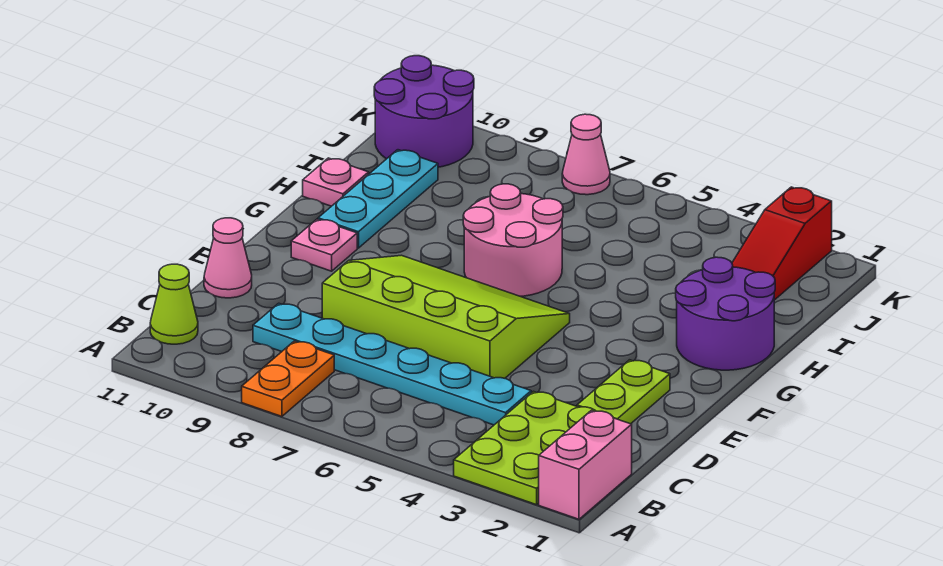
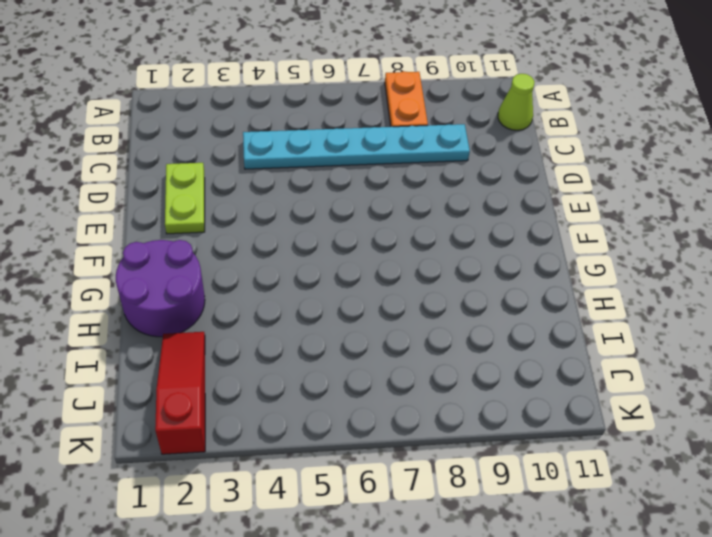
none -> pink 1x2 brick [539,410,632,519]
none -> lime 2x3 plate [454,391,595,505]
none -> lime 3x4 slope [322,255,570,378]

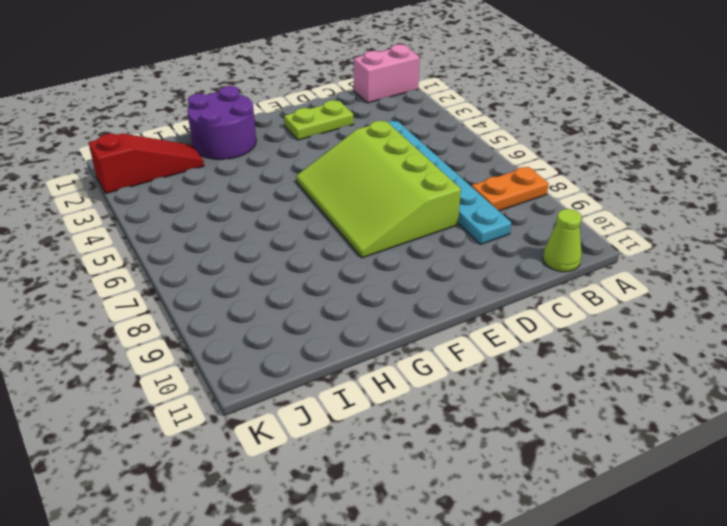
none -> lime 2x3 plate [454,391,595,505]
none -> pink 1x1 cone [204,218,252,298]
none -> pink 1x1 plate [291,219,357,271]

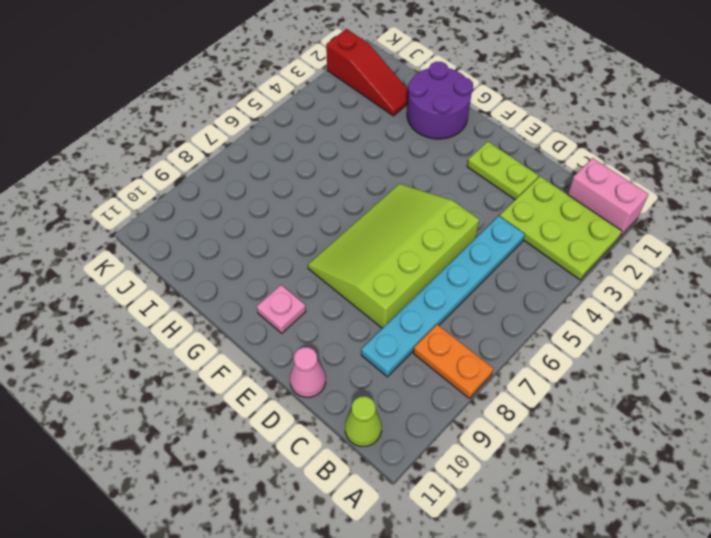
none -> pink 2x2 round brick [463,184,563,296]
none -> cyan 1x3 plate [318,150,438,248]
none -> pink 1x1 plate [303,158,369,206]

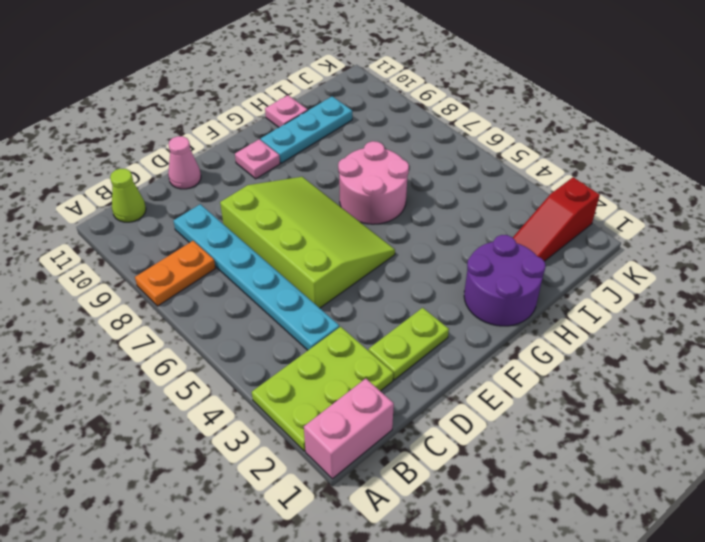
none -> purple 2x2 round brick [374,56,474,167]
none -> pink 1x1 cone [562,114,610,195]

